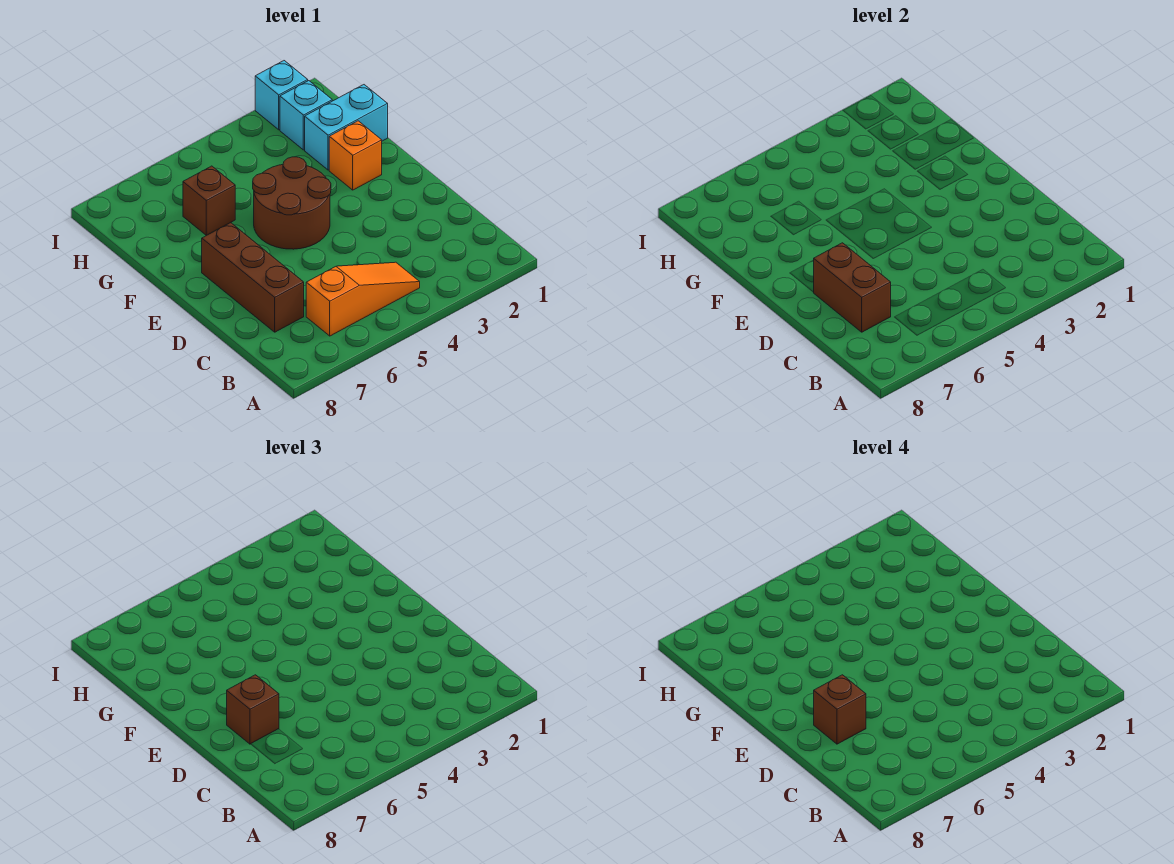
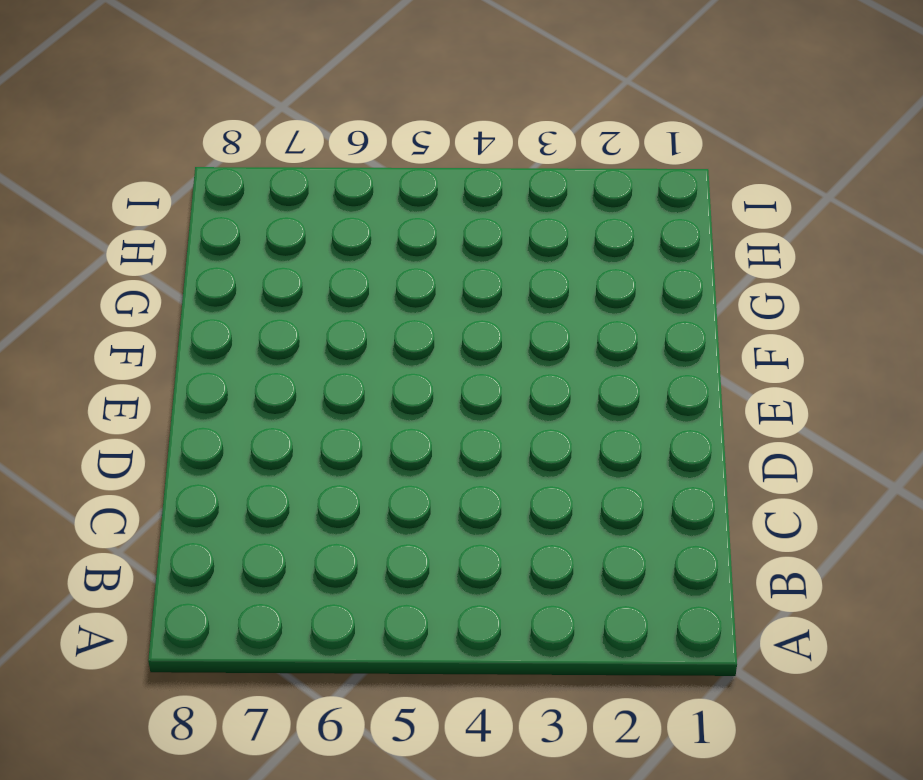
none -> orange 1x3 slope [306,262,420,336]
none -> brown 1x3 brick [202,223,304,332]

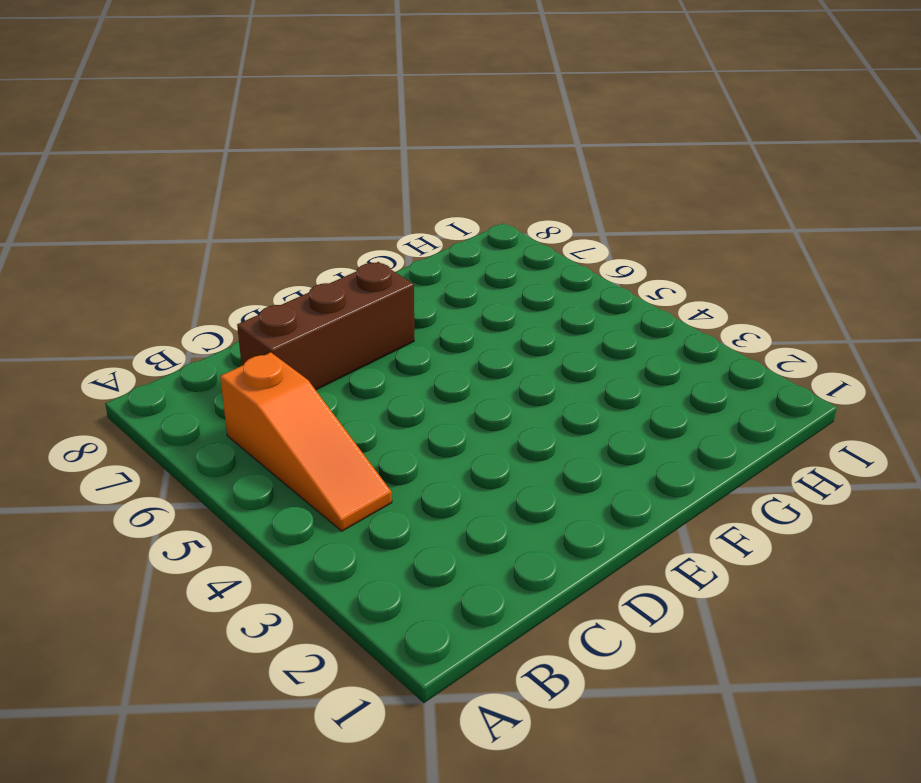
none -> brown 2x2 round brick [253,157,331,249]
none -> orange 1x1 brick [329,121,382,190]

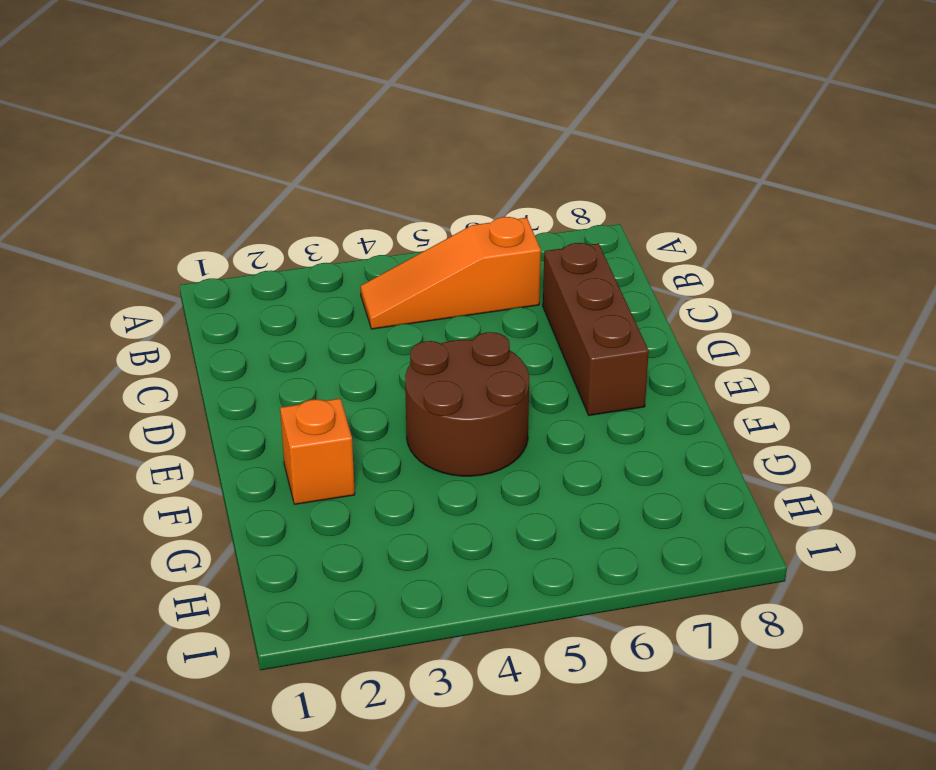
none -> cyan 1x2 brick [305,85,388,170]
none -> brown 1x1 brick [183,166,235,235]

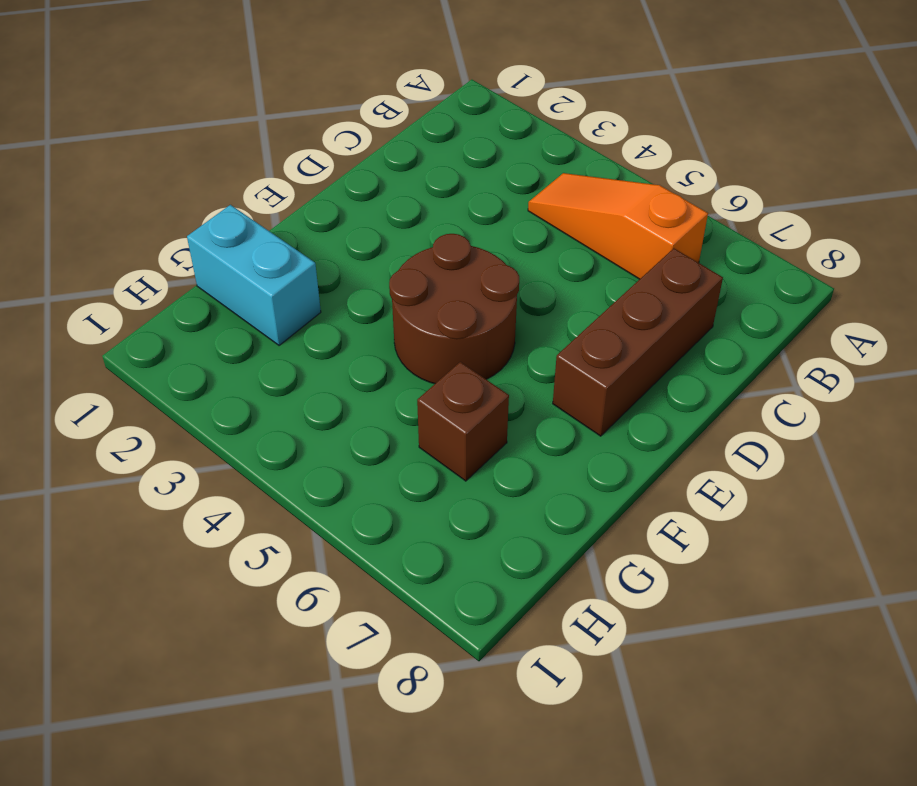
none -> orange 1x1 brick [329,121,382,190]
none -> cyan 1x1 brick [280,81,332,150]

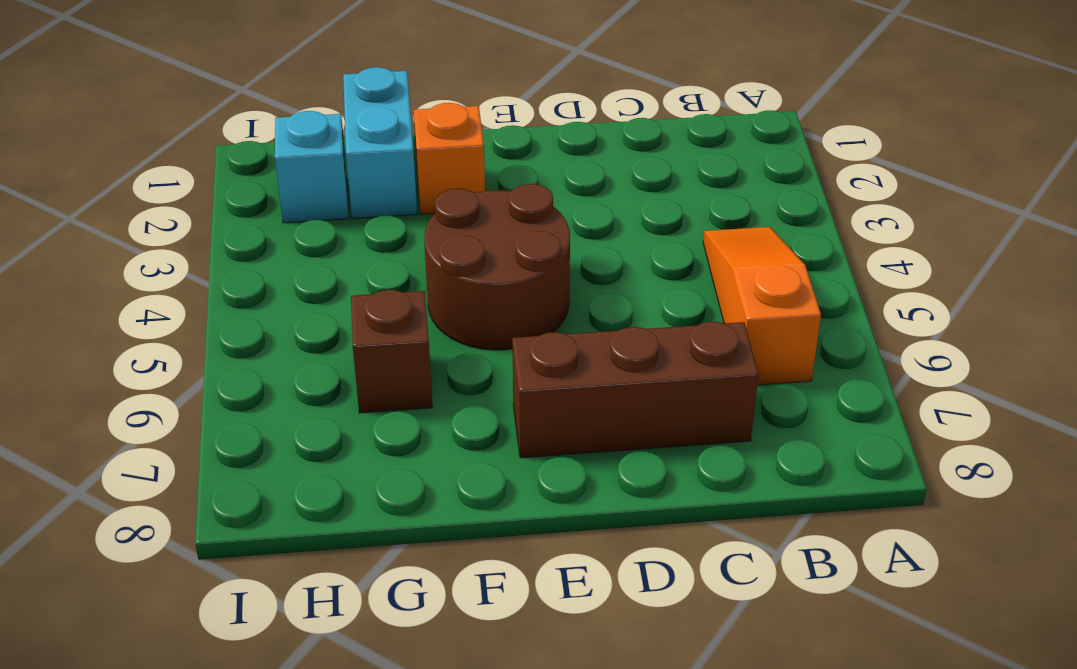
none -> cyan 1x1 brick [255,61,308,130]
none -> brown 1x2 brick [814,243,891,332]

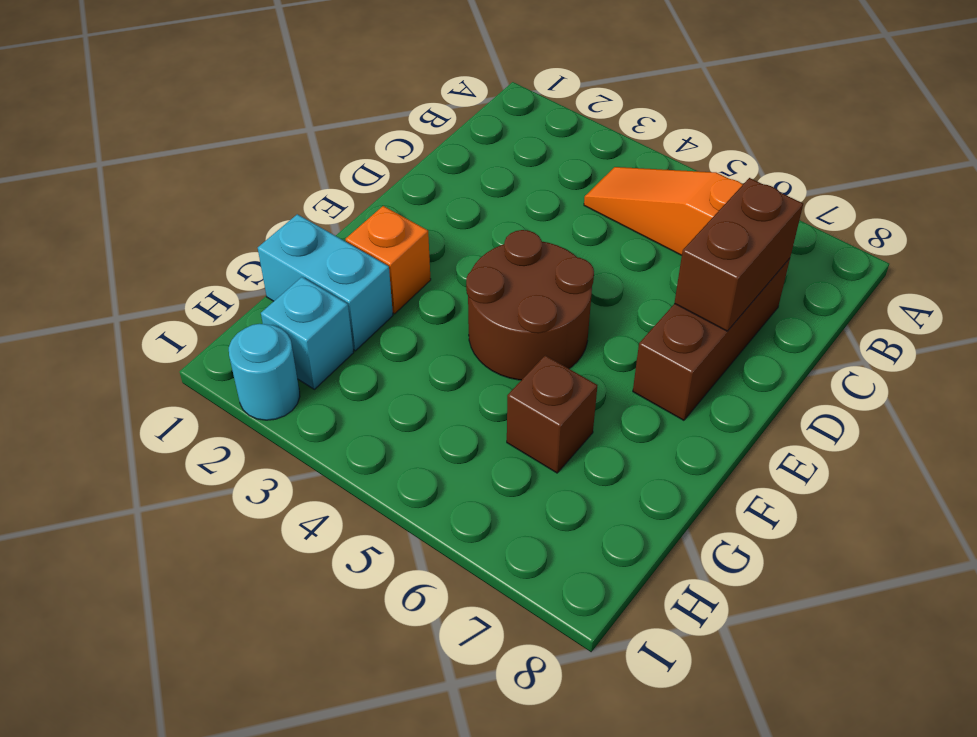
cyan 1x1 round brick [229,324,300,420] -> cyan 1x1 brick [255,61,308,130]
none -> brown 1x1 brick [227,675,279,744]
none -> brown 1x1 brick [814,675,866,744]

